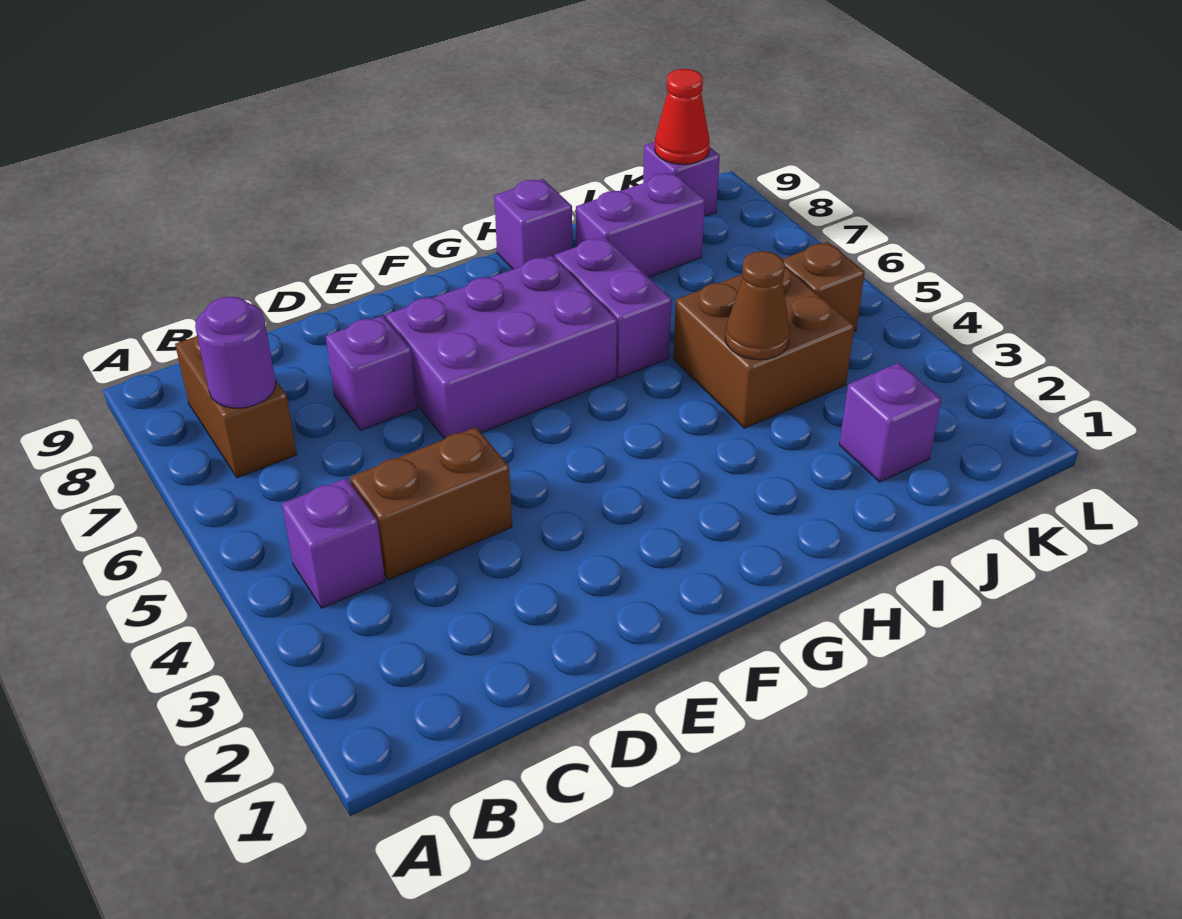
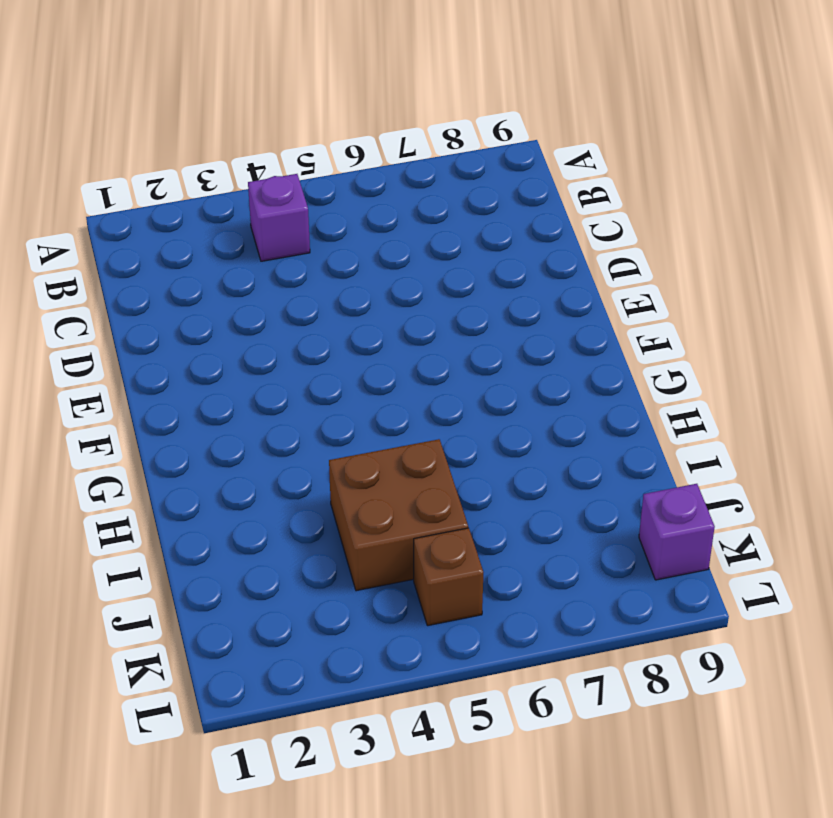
none -> brown 1x2 brick [175,336,297,478]
none -> brown 1x2 brick [350,427,512,580]
none -> purple 1x1 brick [326,316,417,430]

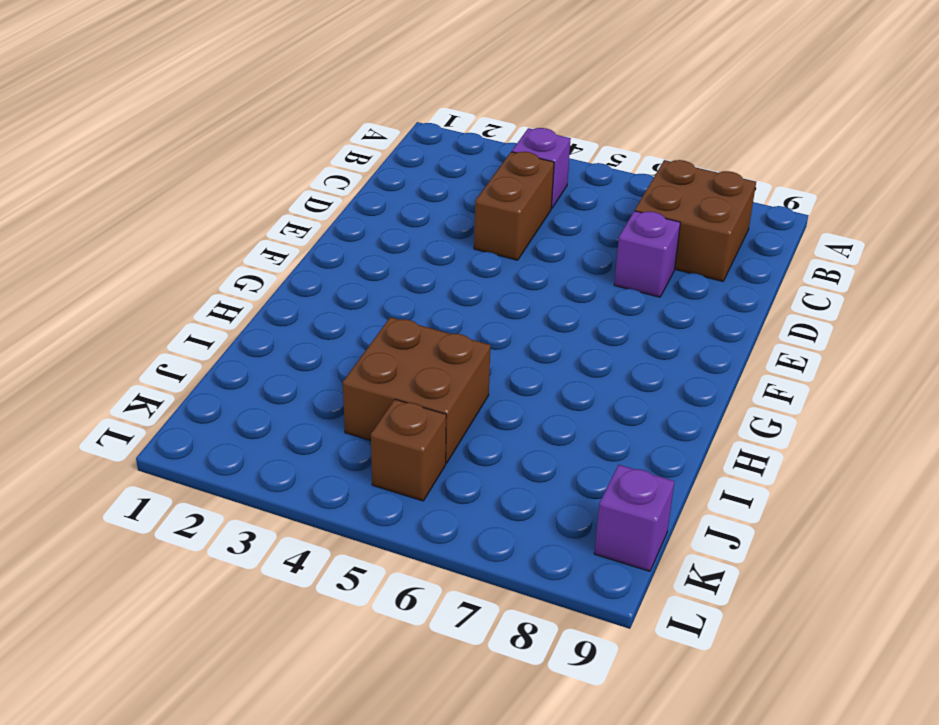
brown 2x2 brick [635,160,756,281] -> brown 1x2 brick [175,336,297,478]
none -> purple 2x3 brick [386,256,617,439]
none -> purple 1x2 brick [555,237,672,378]
none -> purple 1x1 brick [494,179,572,269]

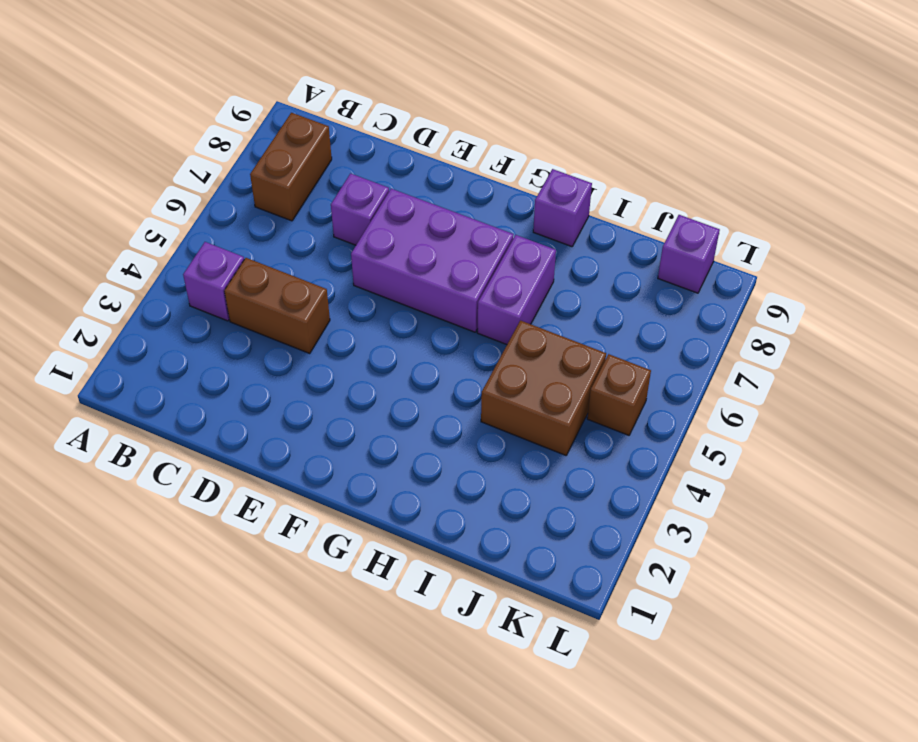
none -> purple 1x2 brick [576,173,705,277]
none -> purple 1x1 brick [839,363,941,482]
none -> purple 1x1 round brick [195,297,276,408]

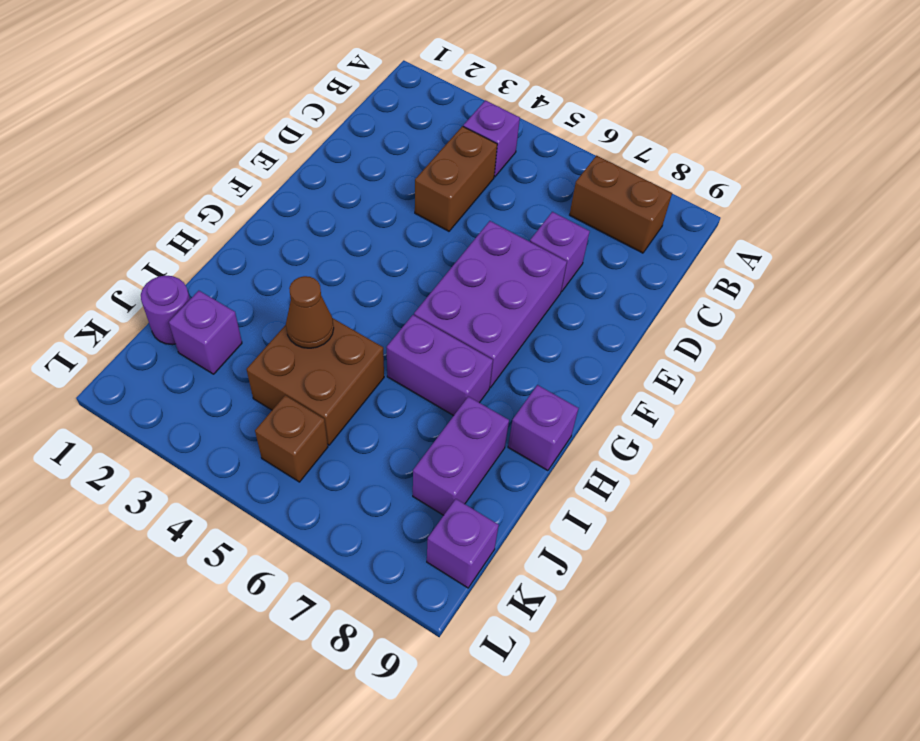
purple 1x1 round brick [141,276,190,345] -> purple 1x1 round brick moved to [195,297,276,408]
none -> red 1x1 cone [655,69,710,164]

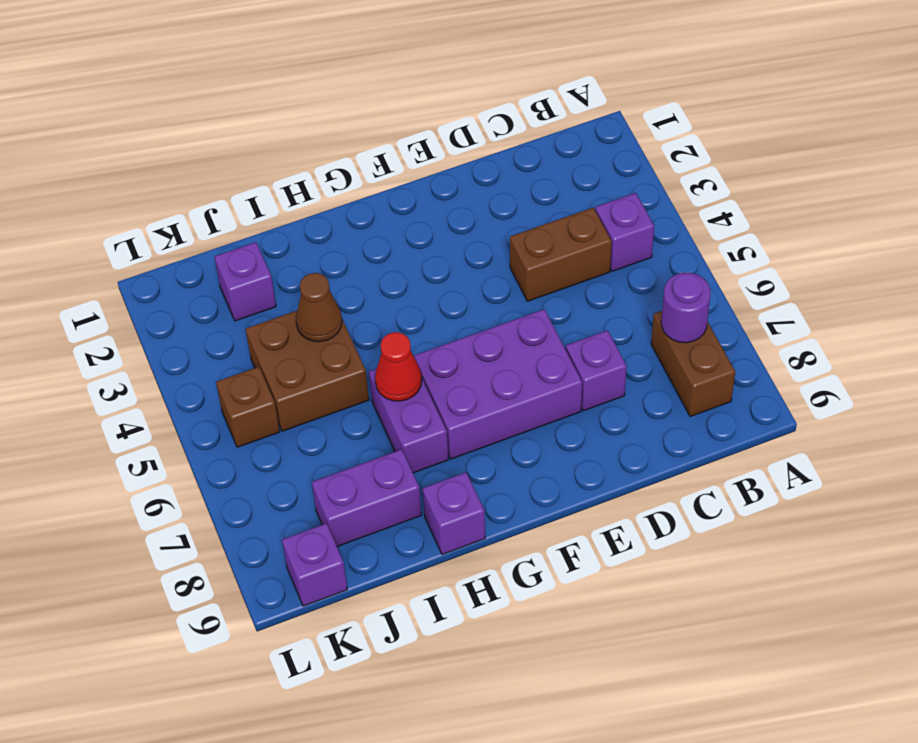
red 1x1 cone [375,332,422,401] -> red 1x1 cone moved to [655,69,710,164]

